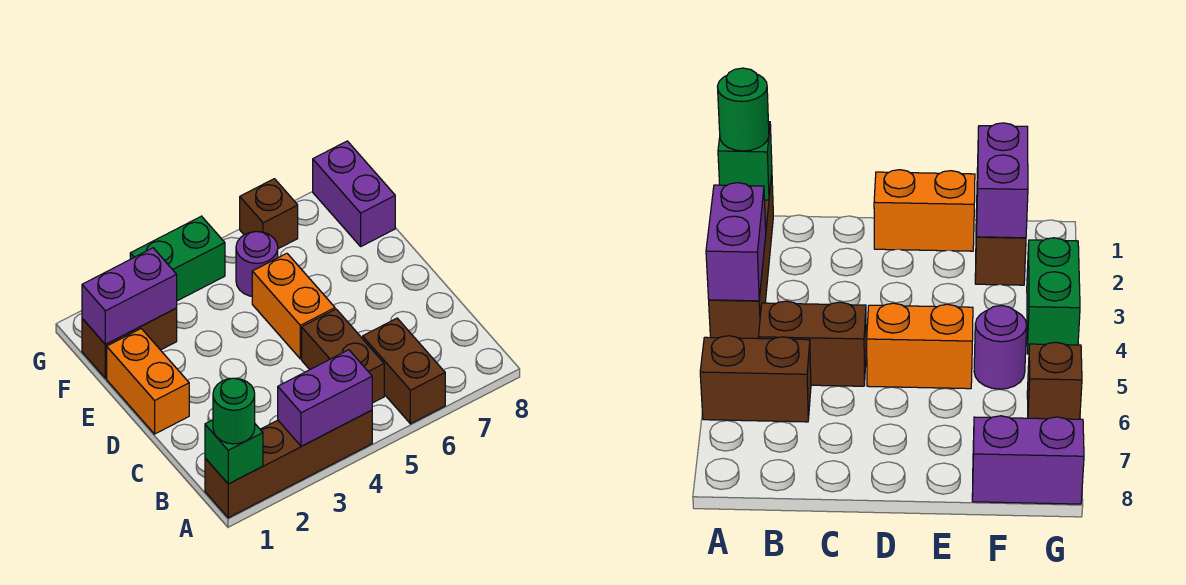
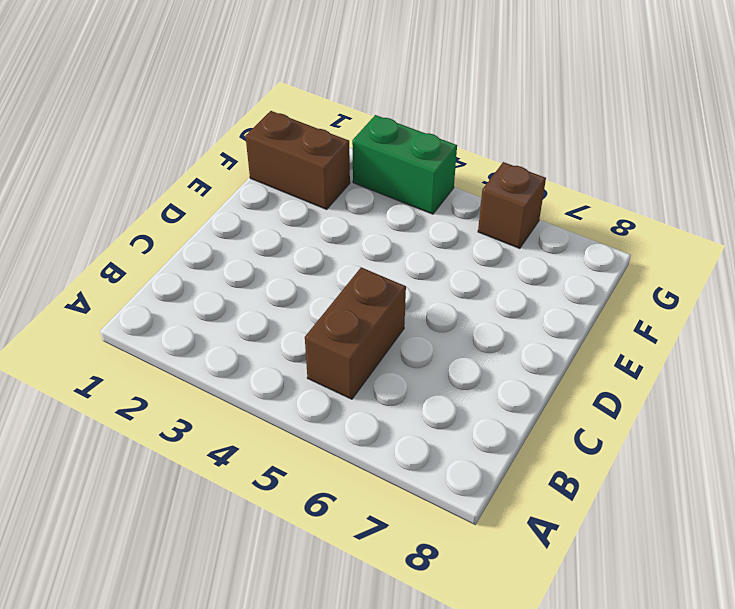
none -> brown 1x4 brick [205,410,372,518]
none -> brown 1x2 brick [363,318,445,424]
none -> orange 1x2 brick [107,329,189,434]

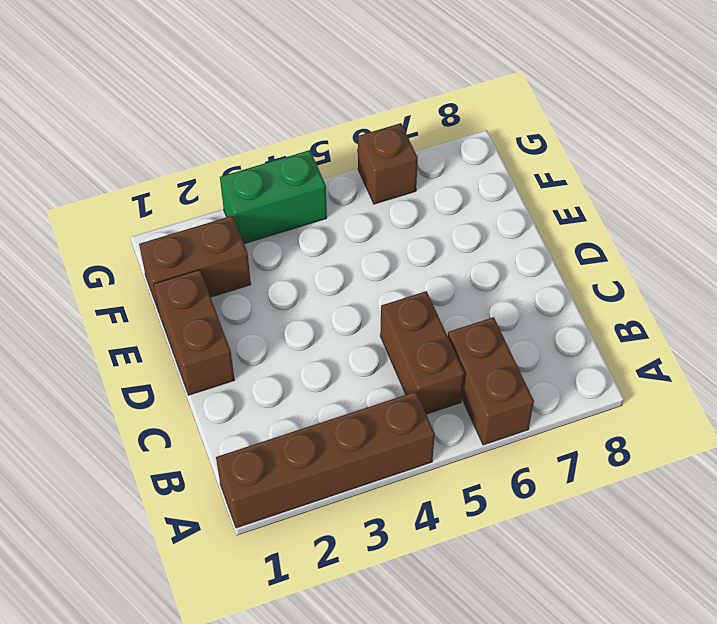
brown 1x2 brick [154,270,234,395] -> orange 1x2 brick [107,329,189,434]
none -> orange 1x2 brick [252,253,335,359]
none -> purple 1x1 round brick [236,231,278,296]
none -> purple 1x2 brick [313,141,395,246]

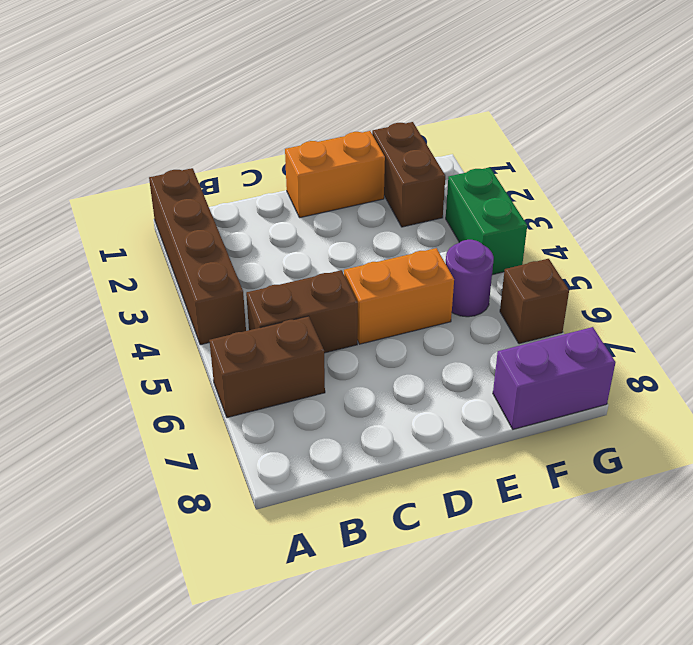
none -> green 1x1 brick [205,420,263,484]
none -> purple 1x2 brick [278,350,372,446]
none -> purple 1x2 brick [82,248,177,345]

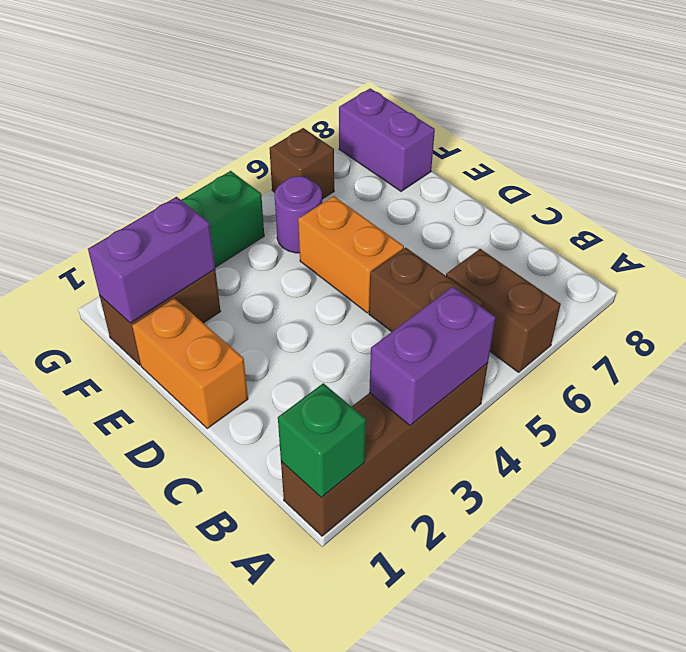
none -> green 1x1 round brick [213,378,255,444]

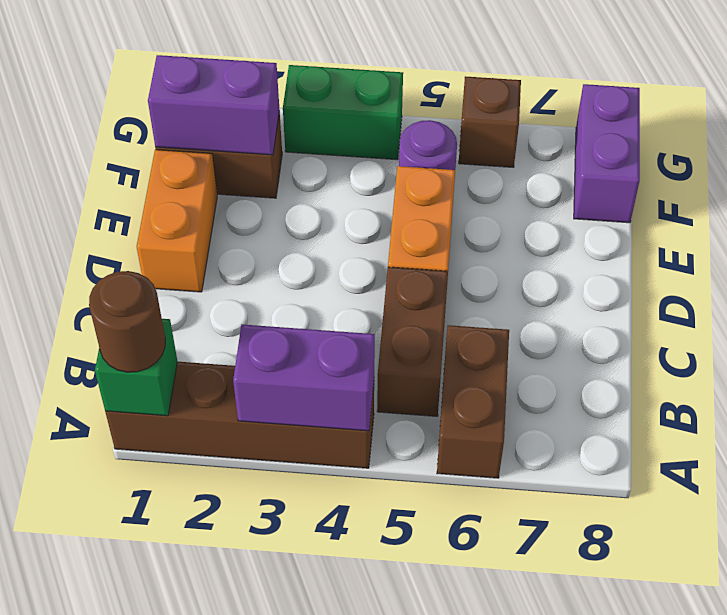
brown 1x1 round brick [89,271,165,372] -> green 1x1 round brick [213,378,255,444]

